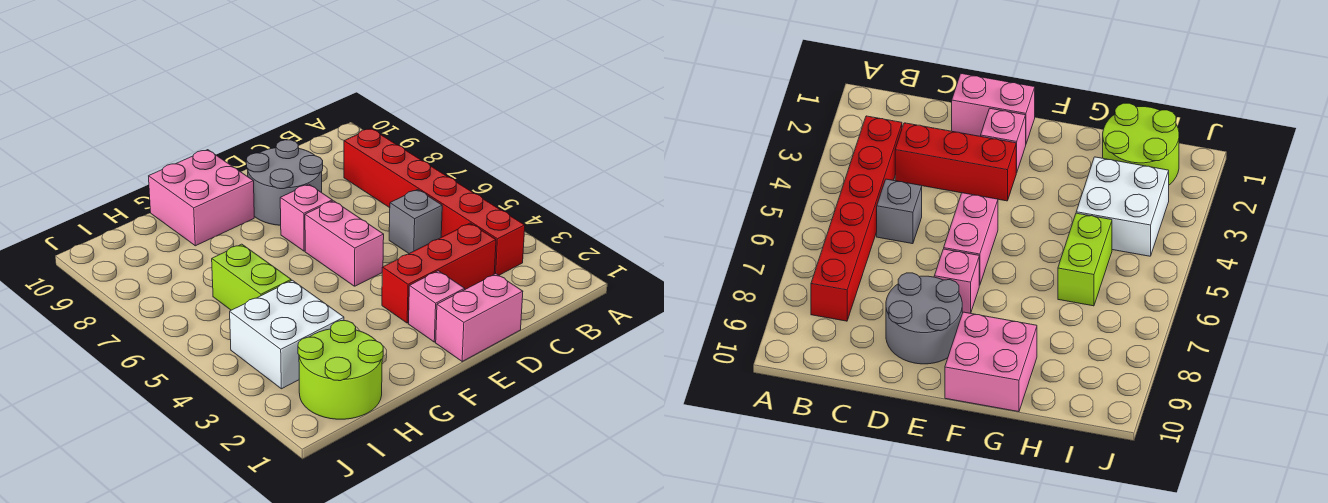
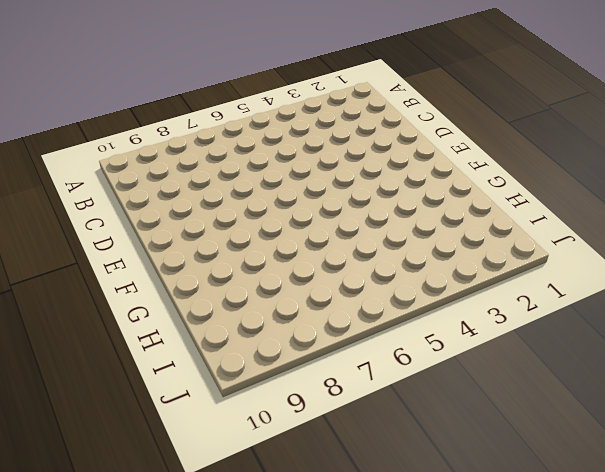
none -> red 1x6 brick [344,129,525,275]
none -> red 1x3 brick [382,223,496,323]
none -> grey 1x1 brick [389,190,442,253]

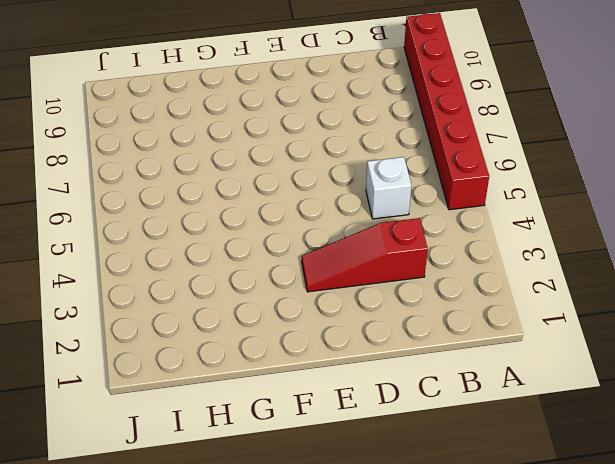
red 1x6 brick [404,13,489,210] -> red 1x6 brick moved to [344,129,525,275]
red 1x3 slope [302,218,428,292] -> red 1x3 brick [382,223,496,323]
white 1x1 brick [366,157,412,219] -> grey 1x1 brick [389,190,442,253]
none -> pink 1x2 brick [436,274,523,361]
none -> grey 2x2 round brick [246,140,323,225]
none -> pink 1x1 brick [409,271,465,342]

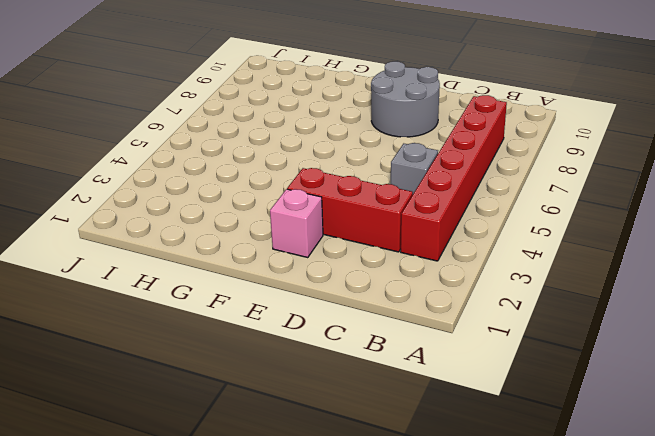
none -> pink 1x2 brick [436,274,523,361]
none -> pink 1x2 brick [305,201,384,286]
none -> pink 1x1 brick [280,184,332,251]

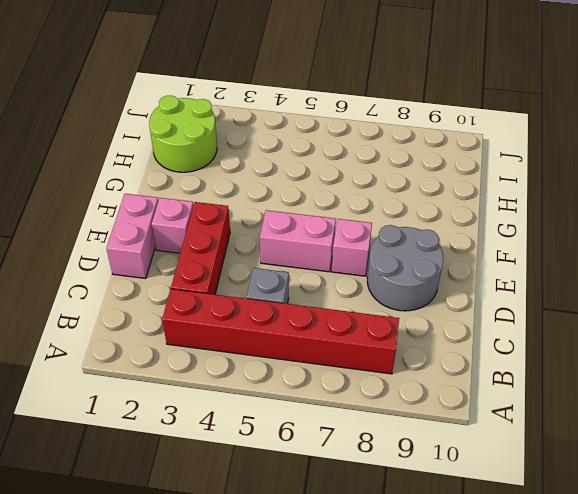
none -> pink 2x2 brick [149,150,254,246]
none -> white 2x2 brick [230,280,344,389]
none -> lime 1x2 brick [212,244,291,310]

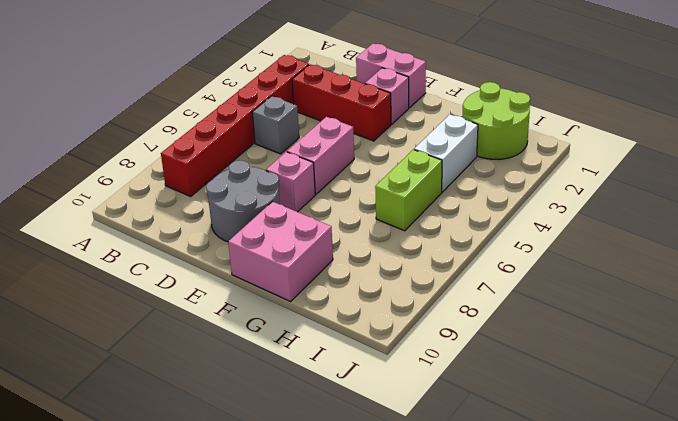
white 1x2 brick [414,114,478,192] -> white 2x2 brick [230,280,344,389]

